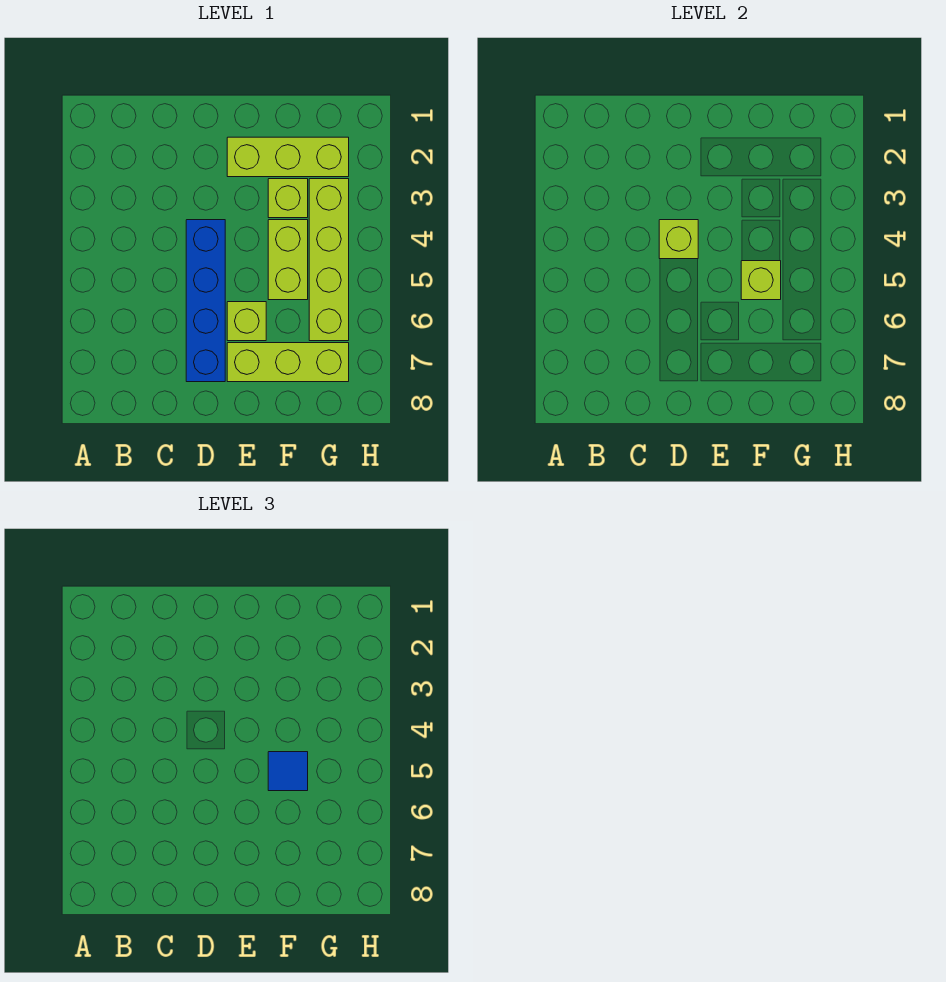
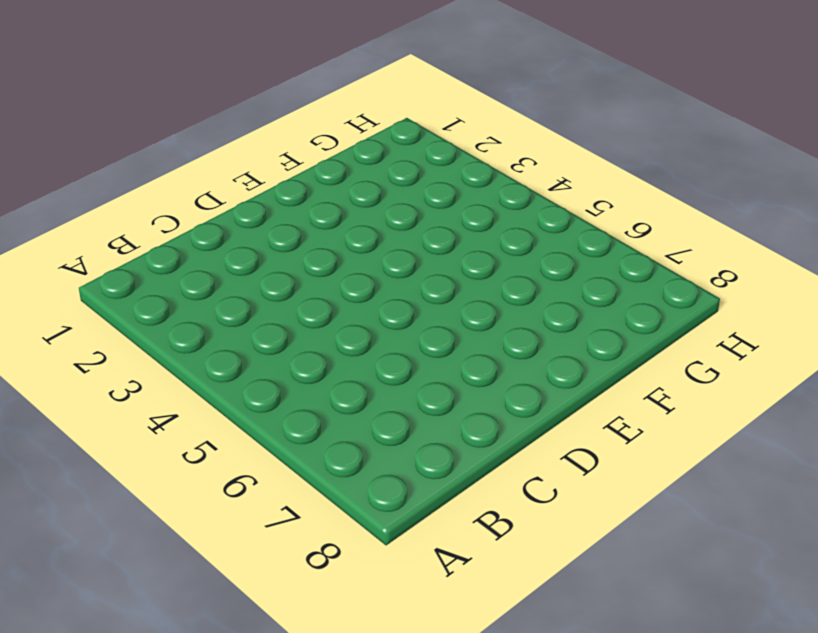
none -> blue 1x4 brick [186,220,225,382]
none -> lime 1x3 brick [227,137,349,177]

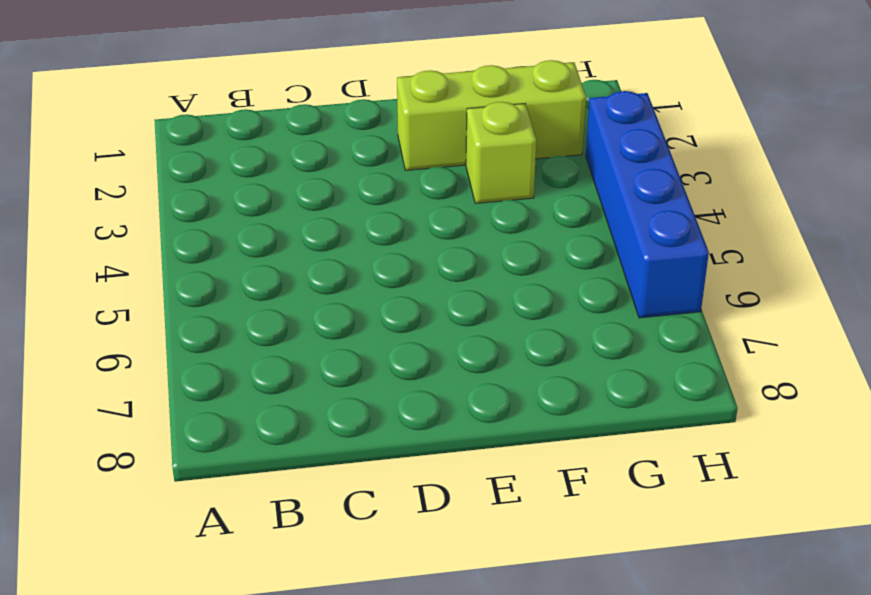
blue 1x4 brick [586,91,709,318] -> blue 1x4 brick moved to [186,220,225,382]
none -> lime 1x1 brick [227,302,266,341]
none -> lime 1x3 brick [227,343,349,382]

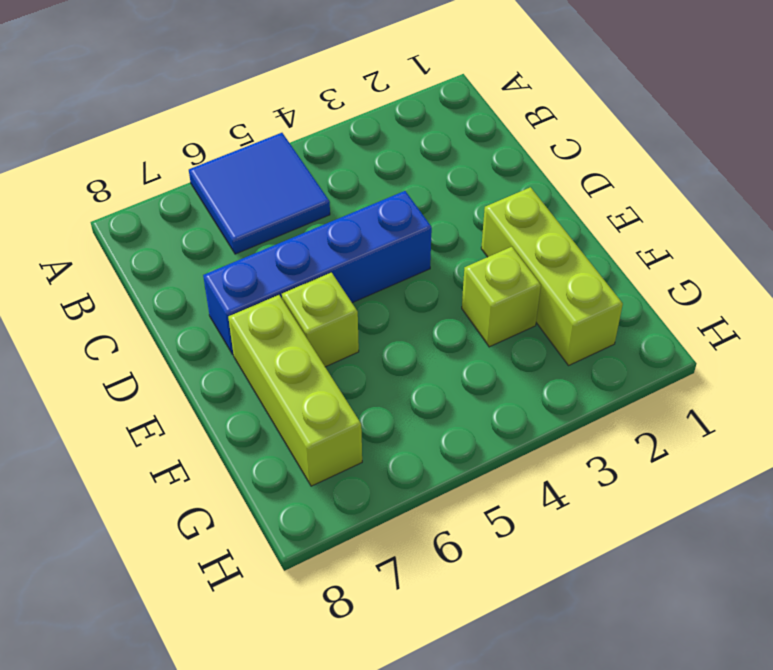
blue 2x2 tile [189,133,330,254] -> none
none -> lime 1x2 brick [268,220,308,300]
none -> lime 1x4 brick [309,179,349,341]

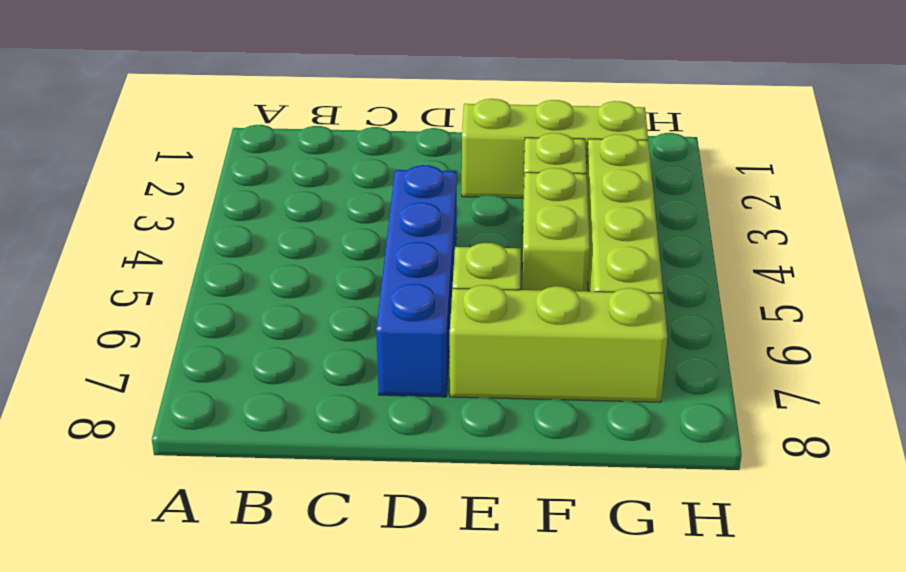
none -> lime 1x1 brick [659,220,698,259]
none -> lime 1x1 brick [741,261,781,300]

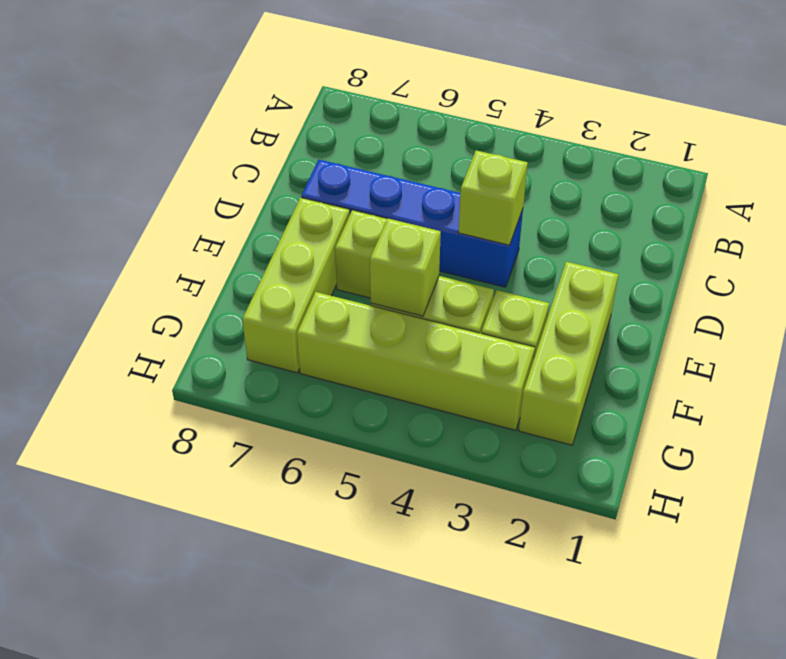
none -> blue 1x1 tile [268,752,308,791]

